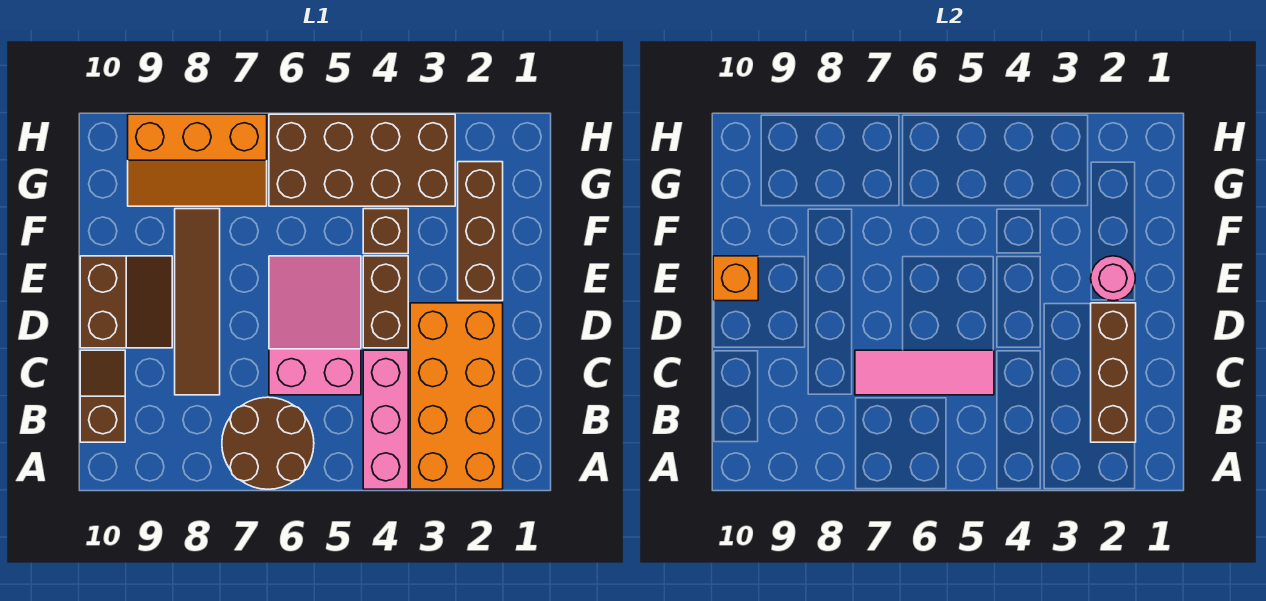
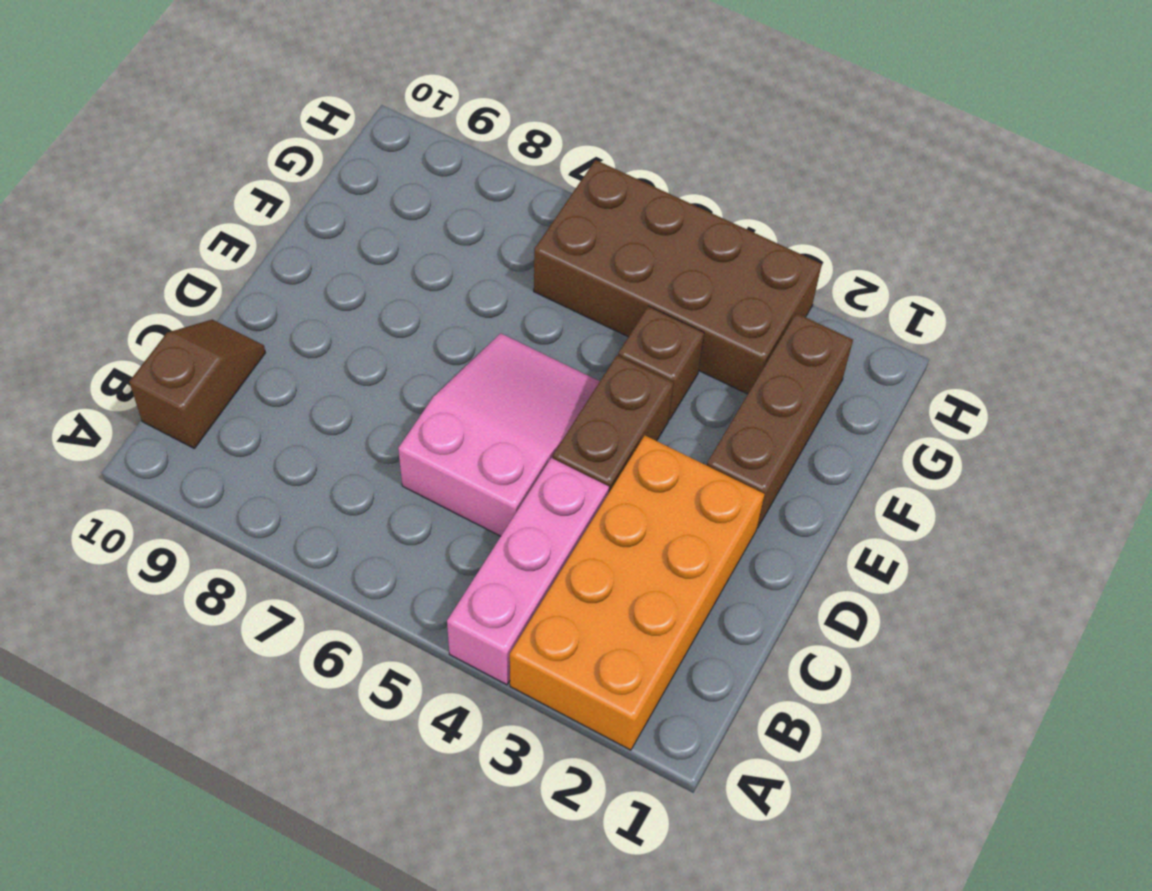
none -> brown 2x2 round brick [222,397,314,489]
none -> brown 1x4 tile [175,209,220,395]
none -> brown 2x2 slope [80,256,172,348]

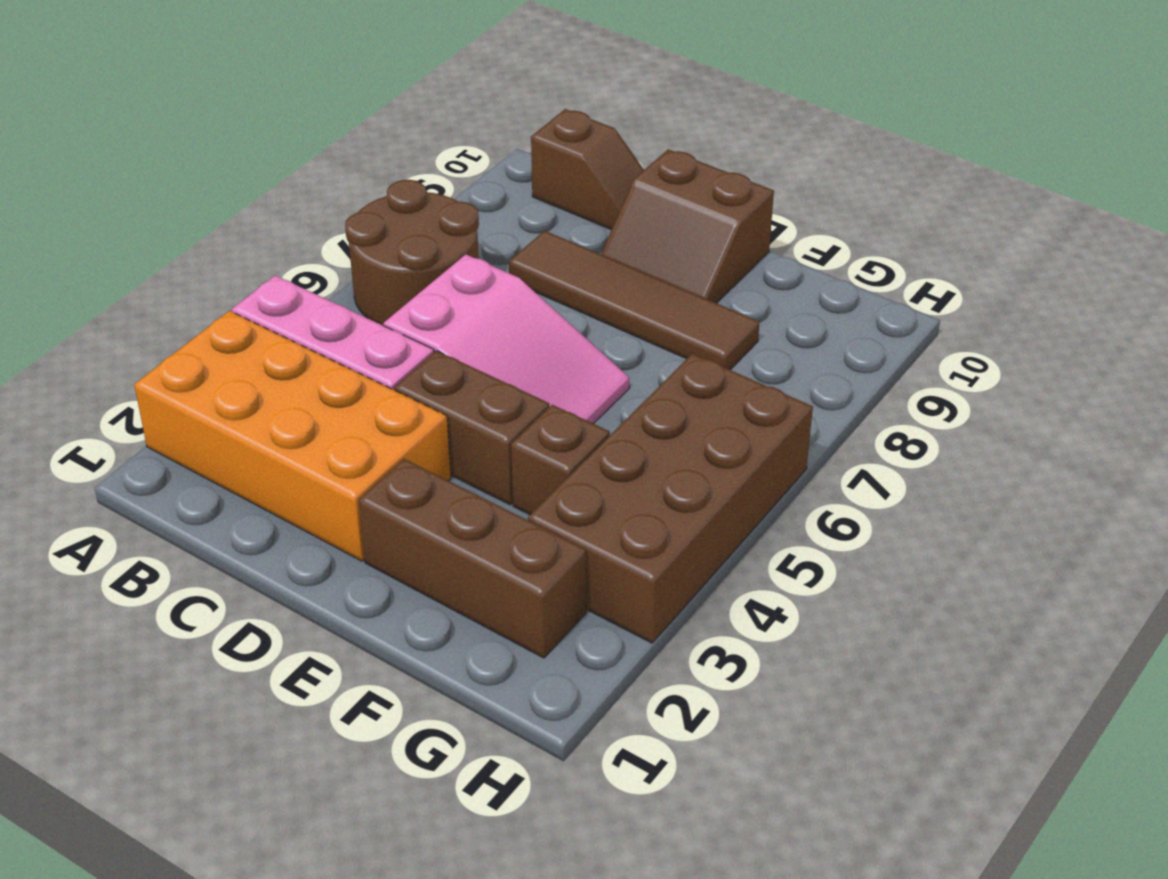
none -> orange 2x3 slope [128,114,267,206]
none -> brown 1x3 brick [1091,303,1136,442]
none -> pink 1x3 tile [855,350,994,395]

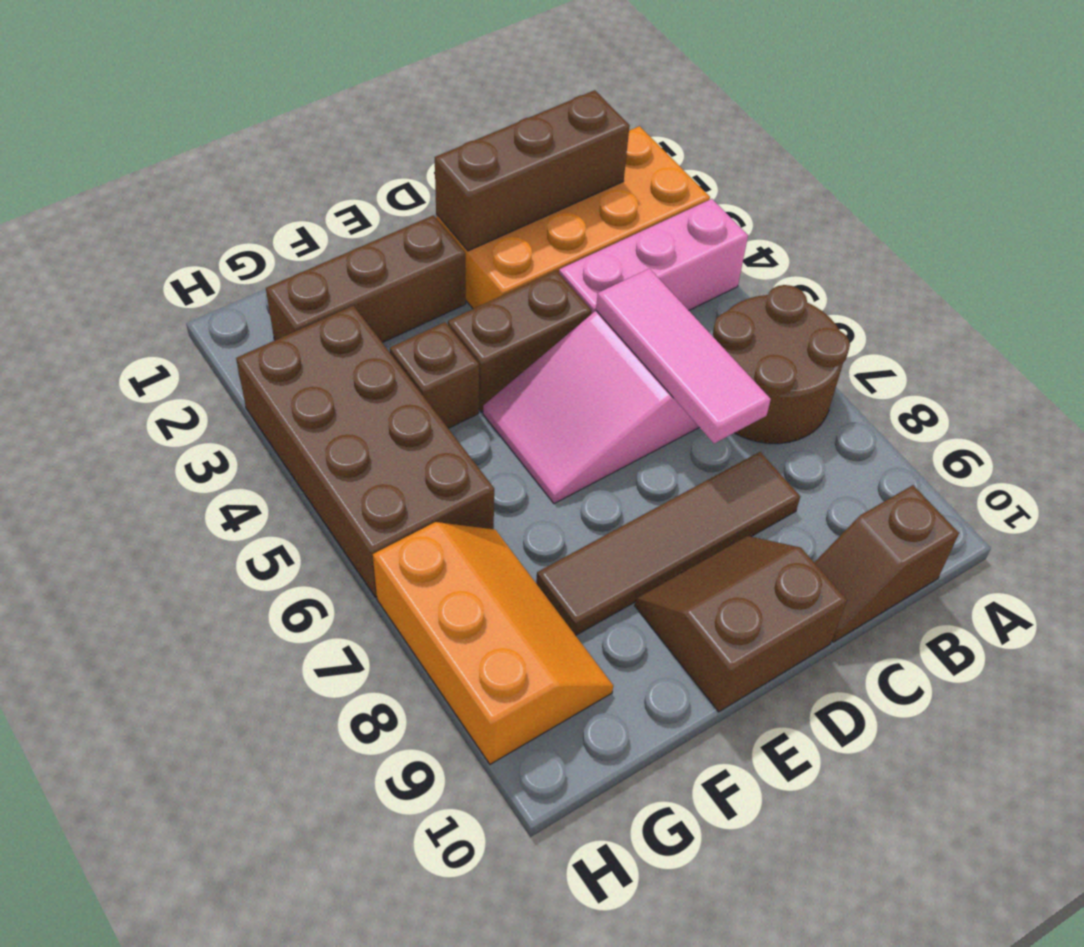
none -> pink 1x1 round brick [1091,256,1135,301]
none -> orange 1x1 brick [713,256,758,301]

